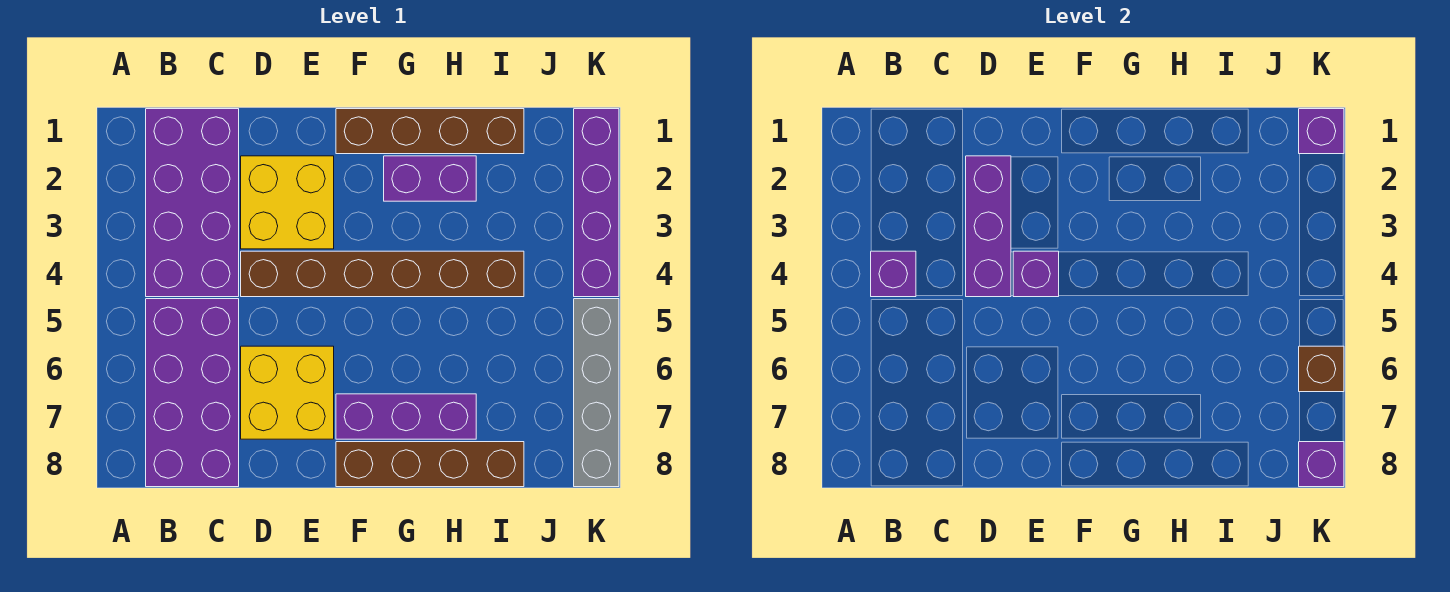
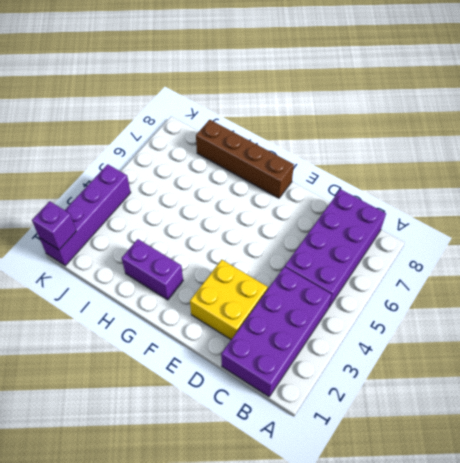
none -> brown 1x6 brick [241,251,524,297]
none -> yellow 2x2 brick [241,346,334,439]
none -> brown 1x4 brick [336,109,524,154]

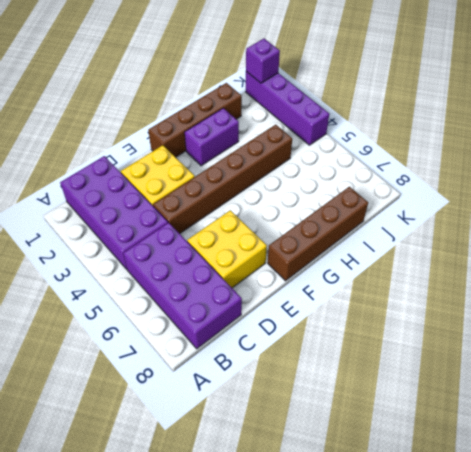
none -> purple 1x3 brick [336,394,476,439]
none -> grey 1x4 brick [574,299,619,487]
none -> purple 1x1 brick [871,251,916,297]

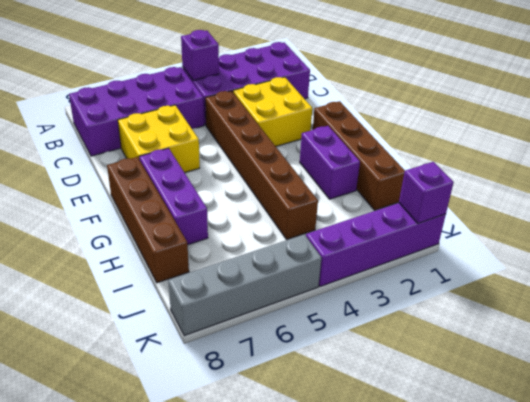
none -> purple 1x3 brick [966,156,1011,297]
none -> purple 1x1 brick [1013,251,1059,297]
none -> brown 1x1 brick [1299,346,1344,392]

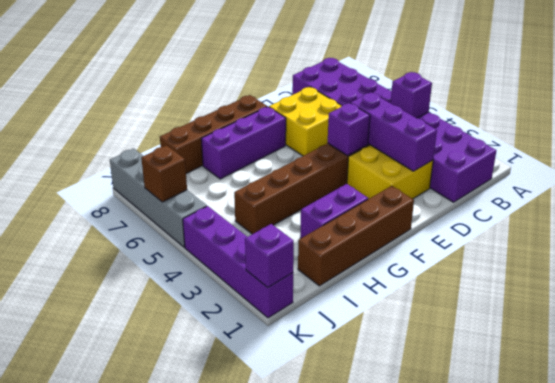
none -> purple 1x1 brick [1299,442,1344,487]

